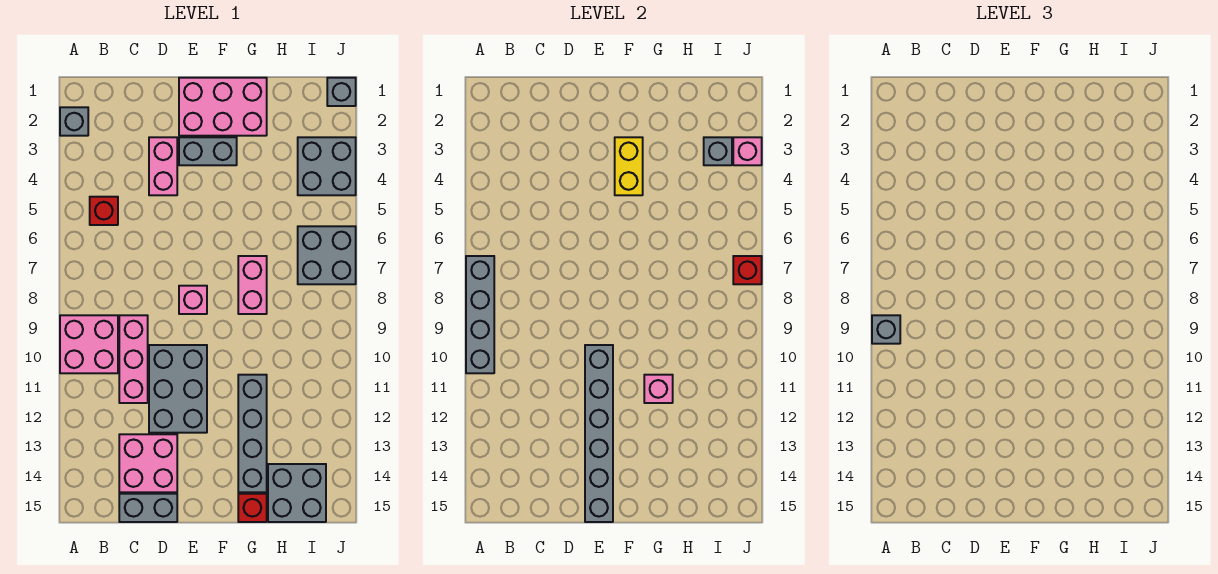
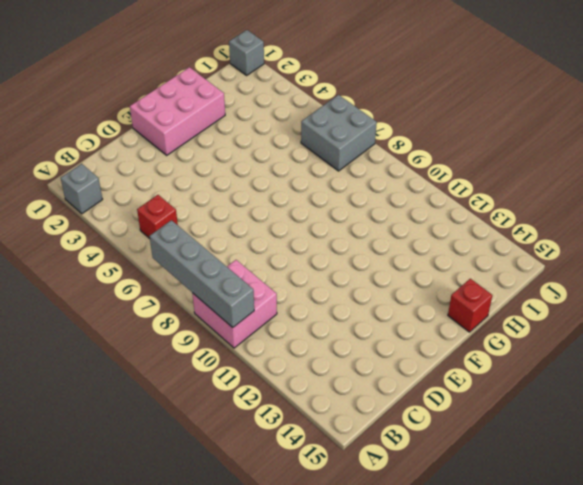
none -> pink 1x3 brick [119,315,148,403]
none -> pink 2x2 brick [119,434,177,492]
none -> grey 1x2 brick [119,494,177,522]

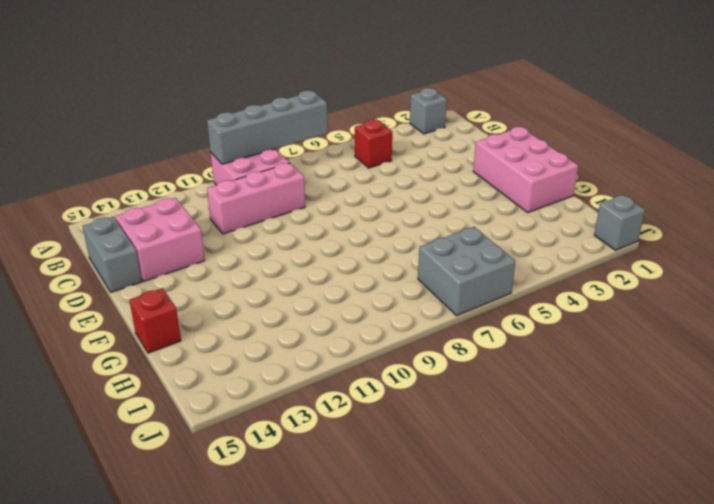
none -> pink 1x2 brick [149,137,177,195]
none -> grey 2x3 brick [149,345,207,433]
none -> grey 1x2 brick [179,137,237,165]

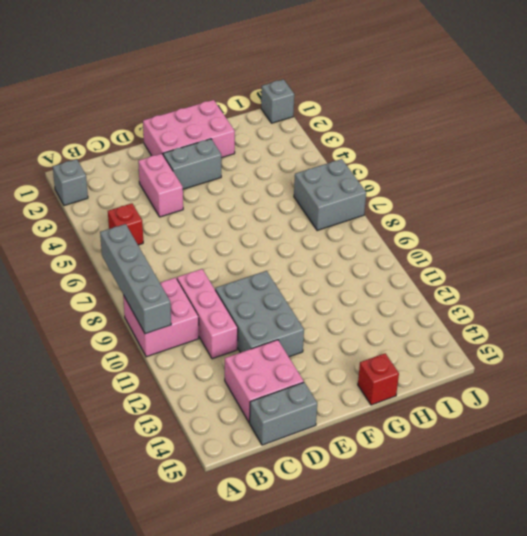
none -> pink 1x1 brick [179,286,207,314]
none -> pink 1x2 brick [238,256,267,314]
none -> grey 1x4 brick [238,375,267,492]

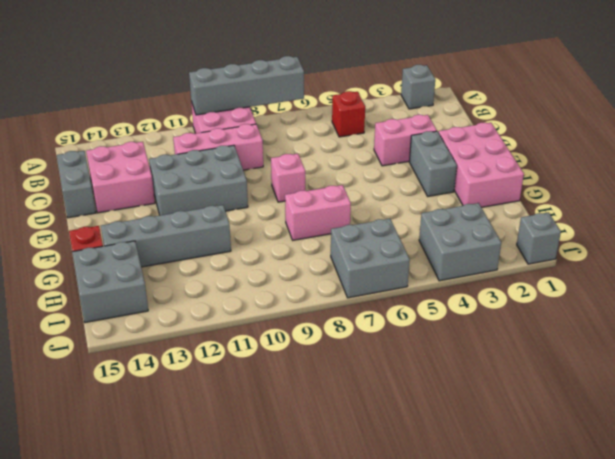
none -> grey 1x6 brick [585,345,613,522]
none -> yellow 1x2 brick [615,137,643,195]
none -> pink 1x1 brick [644,375,673,403]

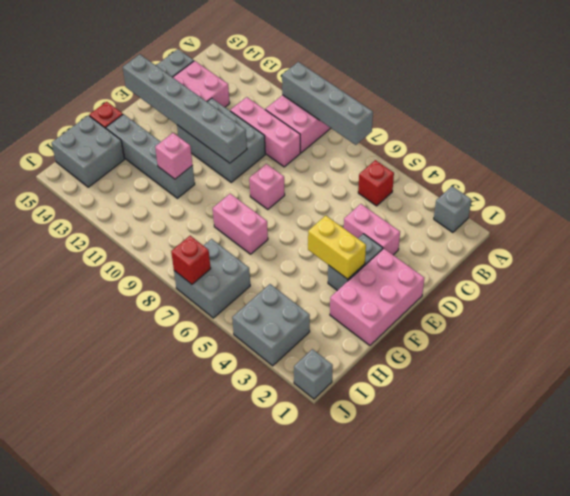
none -> grey 1x1 brick [704,137,732,165]
none -> pink 1x1 brick [733,137,762,165]
none -> grey 1x1 brick [872,315,900,344]

